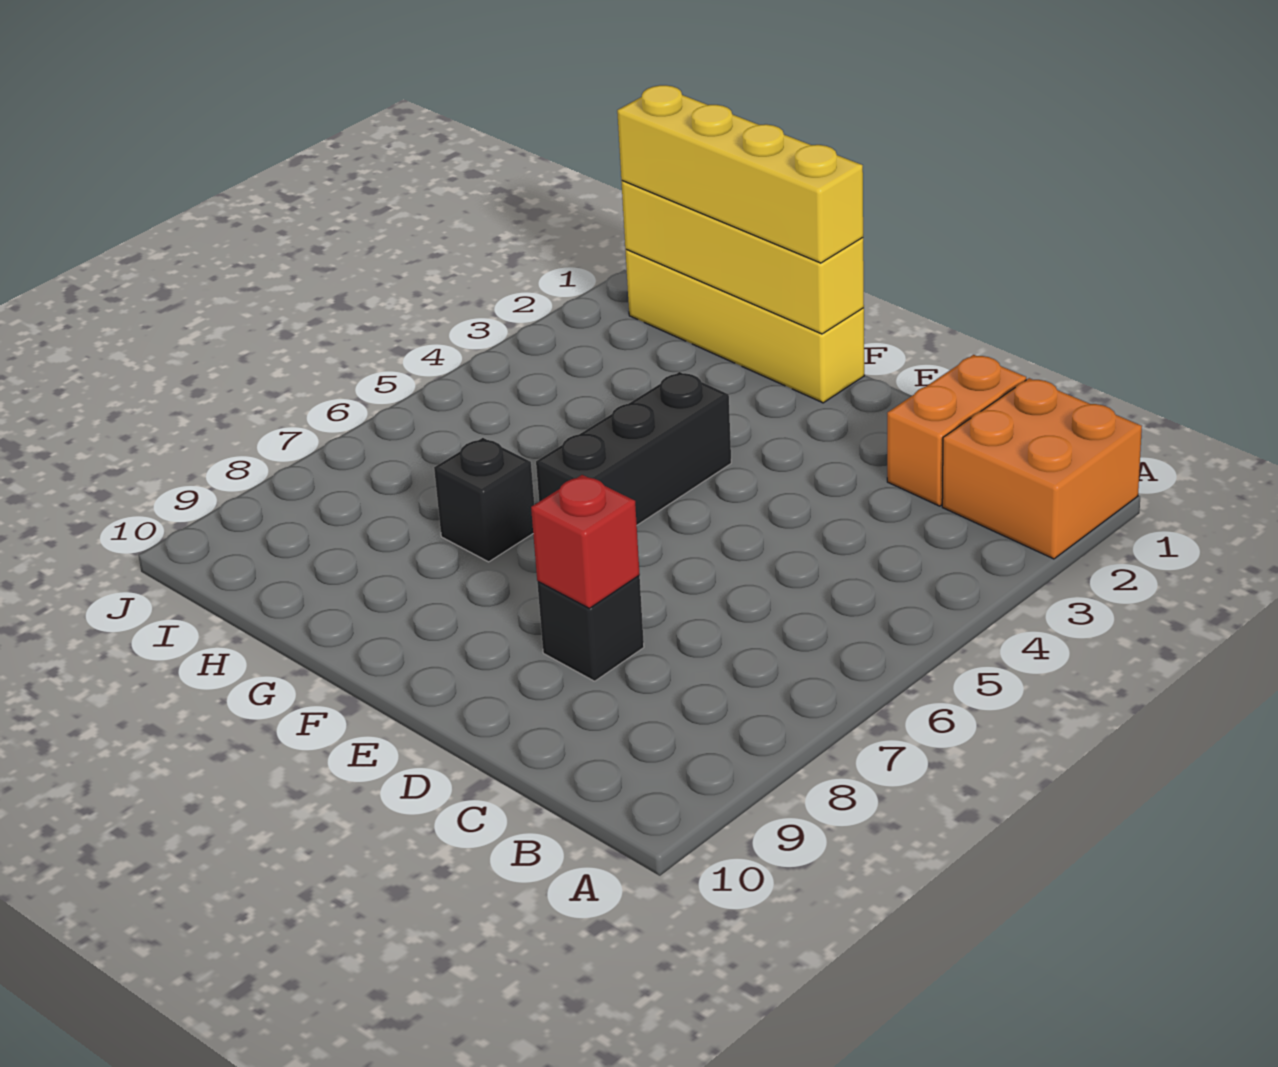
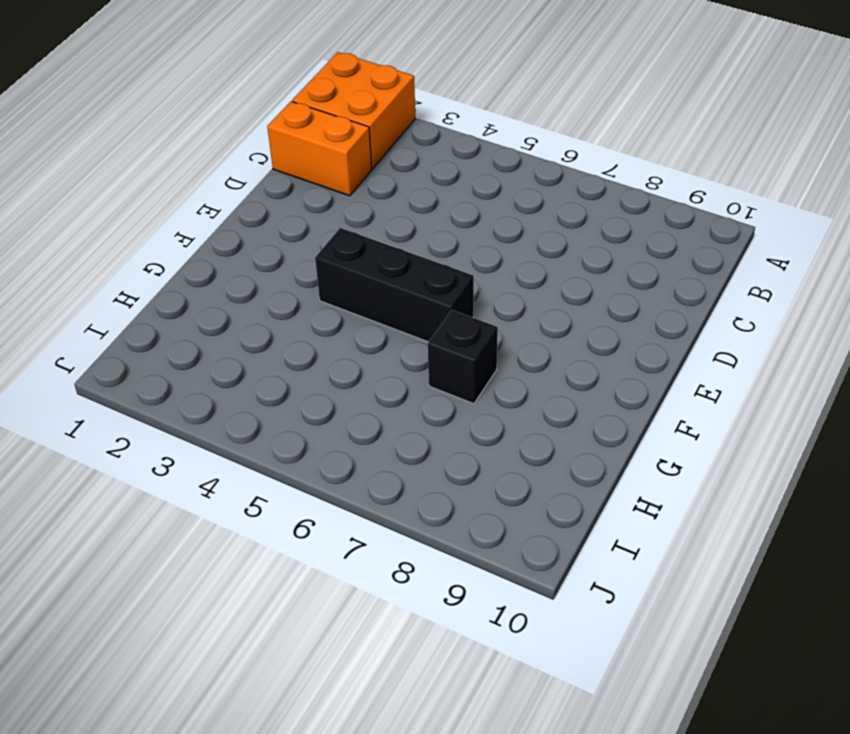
none -> black 1x1 brick [537,576,644,681]
none -> yellow 1x4 brick [625,249,864,403]

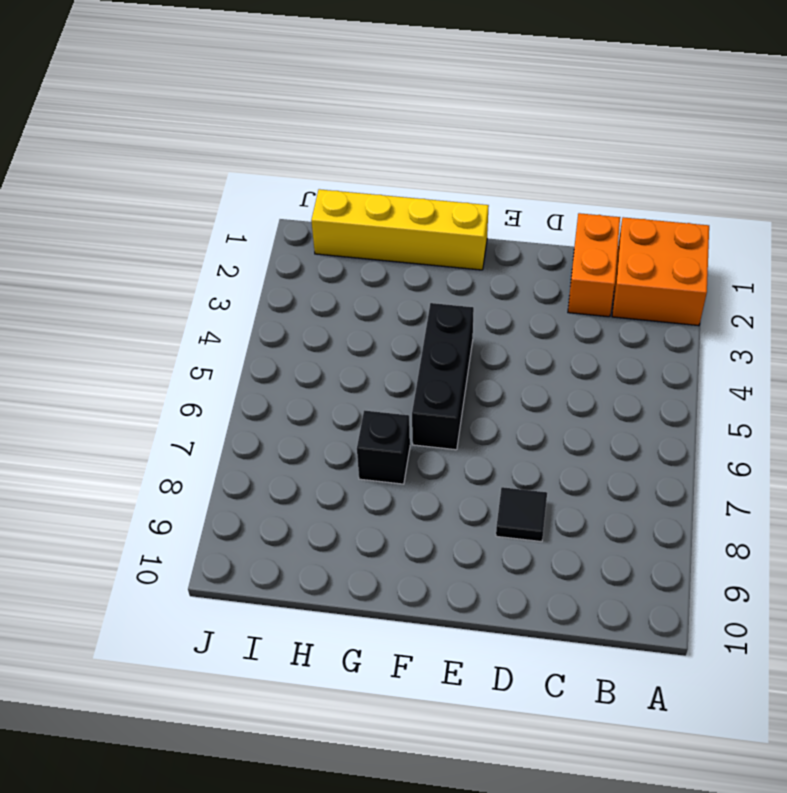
black 1x1 tile [496,487,547,542] -> black 1x1 brick [537,576,644,681]
none -> red 1x1 brick [531,475,640,608]
none -> yellow 1x4 brick [621,181,864,334]

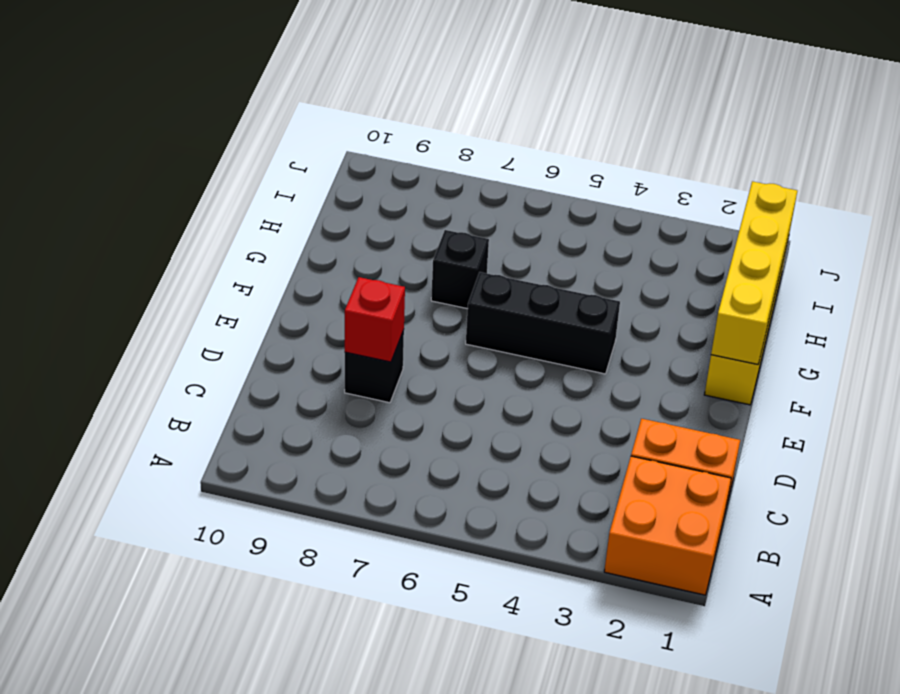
none -> yellow 1x4 brick [617,85,863,263]

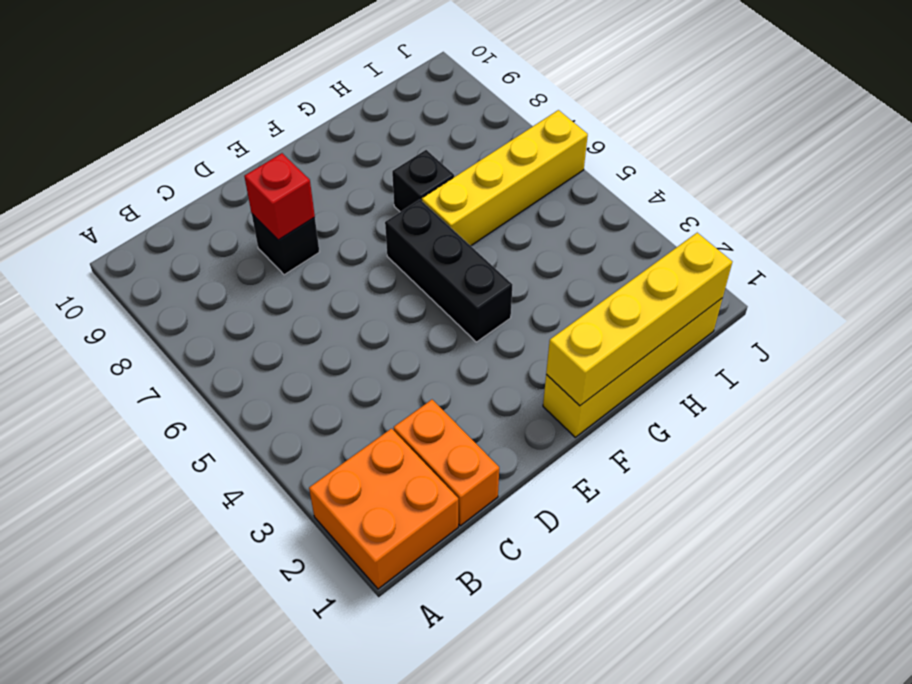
yellow 1x4 brick [422,110,588,246] -> yellow 1x4 brick moved to [617,85,863,263]

